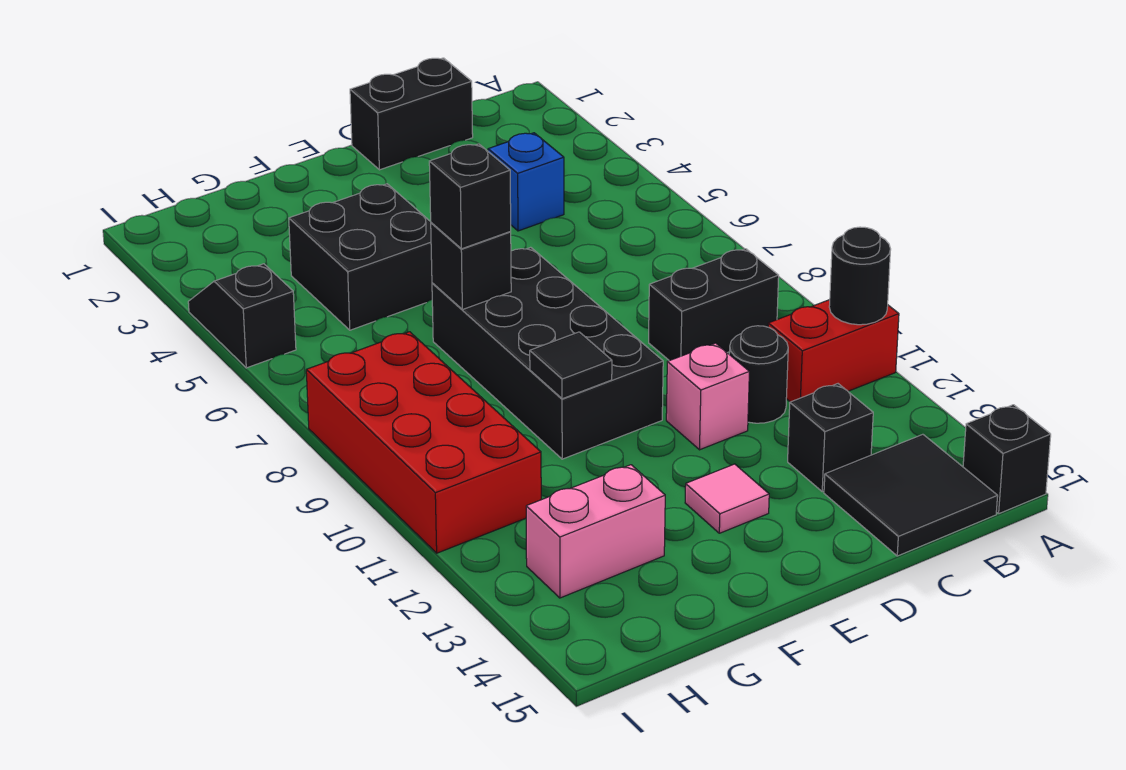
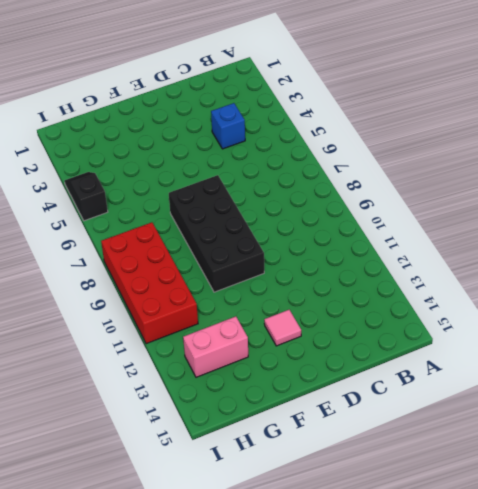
none -> red 1x2 brick [768,300,899,402]
none -> black 1x1 brick [963,405,1051,514]
none -> black 1x2 brick [649,249,779,361]

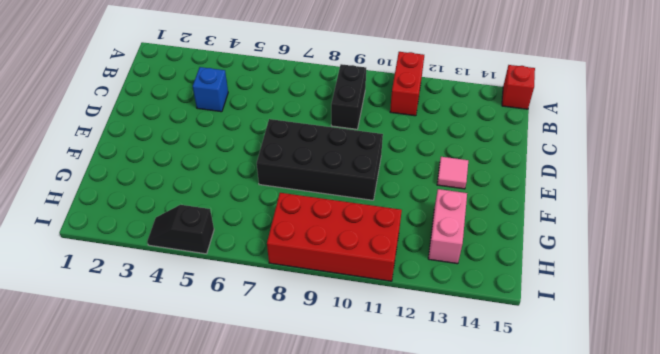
red 1x1 brick [502,65,535,109] -> black 1x1 brick [963,405,1051,514]
none -> black 2x2 tile [824,434,998,556]
none -> black 1x2 brick [350,58,473,170]
none -> black 1x1 round brick [729,326,788,423]

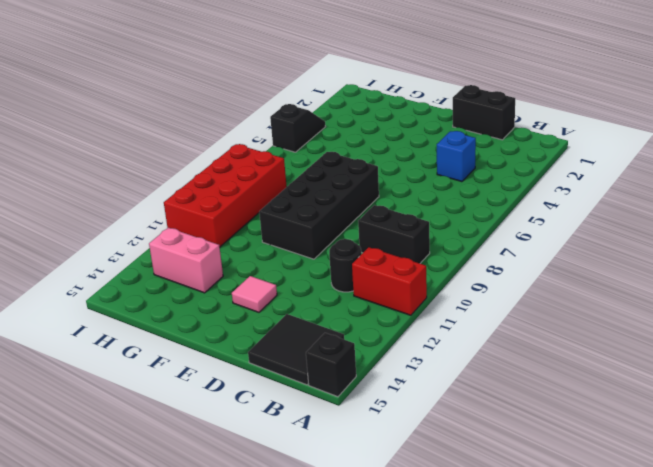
none -> black 1x1 brick [788,384,873,492]
none -> pink 1x1 brick [666,343,749,450]
none -> black 2x2 brick [289,184,432,330]

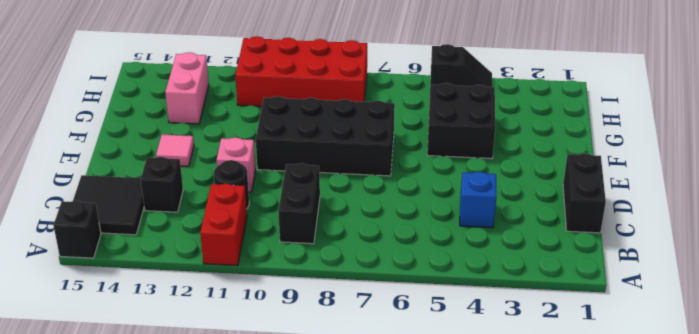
none -> black 1x1 round brick [829,227,891,325]
none -> black 1x1 brick [431,223,511,310]
none -> black 1x1 tile [530,332,612,399]

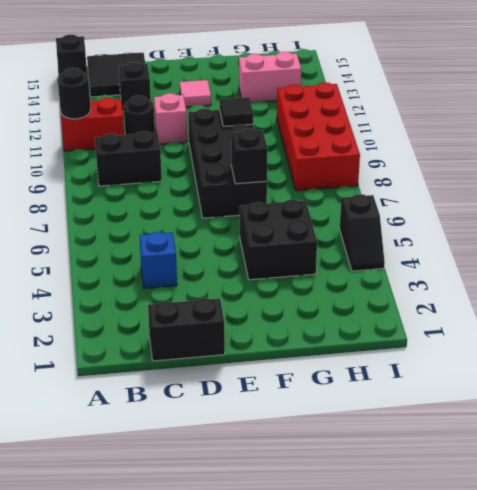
none -> black 1x1 brick [429,144,511,249]

